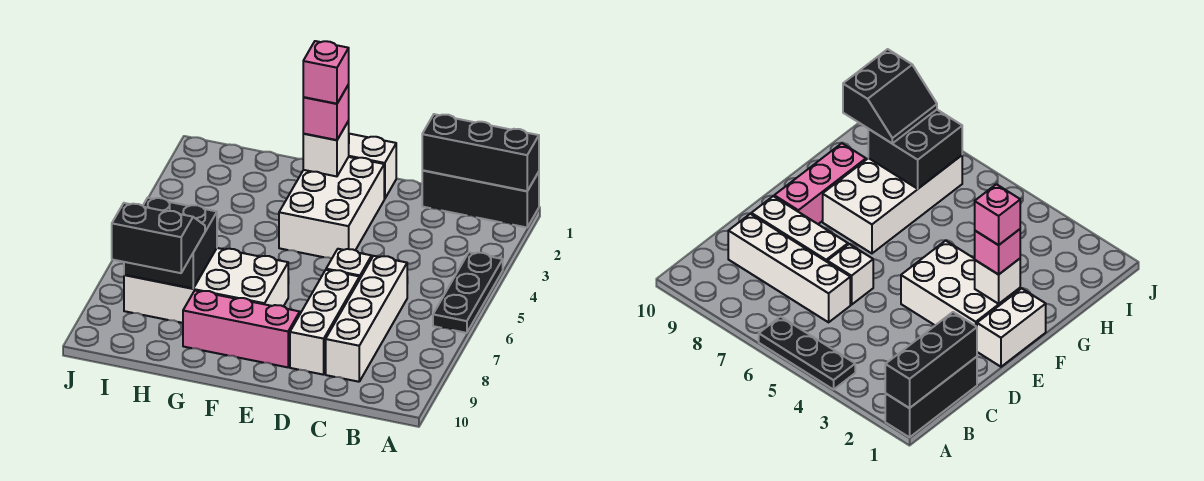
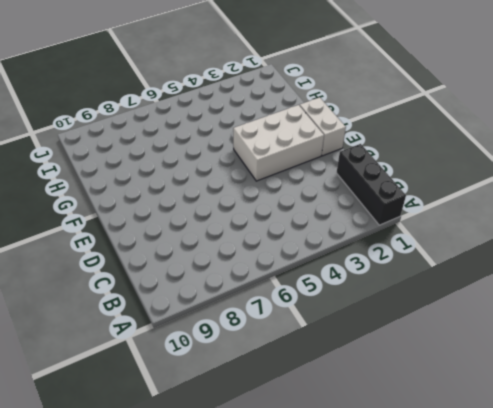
none -> black 1x3 plate [433,252,503,333]
none -> white 1x4 brick [326,256,407,382]
none -> white 1x1 brick [326,249,372,280]

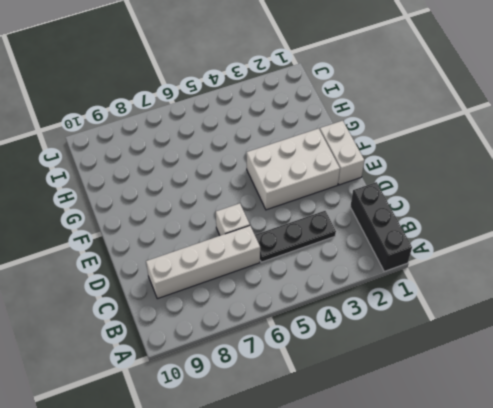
black 1x3 plate [255,211,336,262] -> black 1x3 plate moved to [433,252,503,333]
none -> white 1x3 brick [290,270,359,375]
none -> pink 1x3 brick [183,291,300,367]
none -> white 2x4 brick [124,248,288,323]

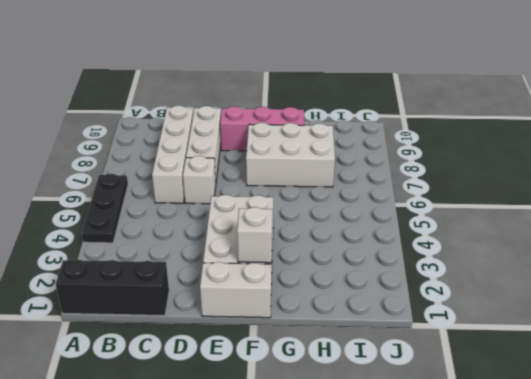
white 2x3 brick [246,123,335,187] -> white 2x4 brick [124,248,288,323]
none -> black 1x3 brick [422,114,539,191]
none -> black 2x2 brick [124,198,217,288]
none -> pink 1x1 brick [303,85,349,140]

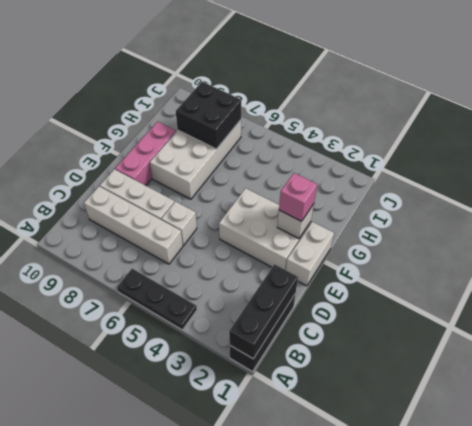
none -> black 2x2 slope [112,203,205,273]
none -> pink 1x1 brick [303,41,349,104]

